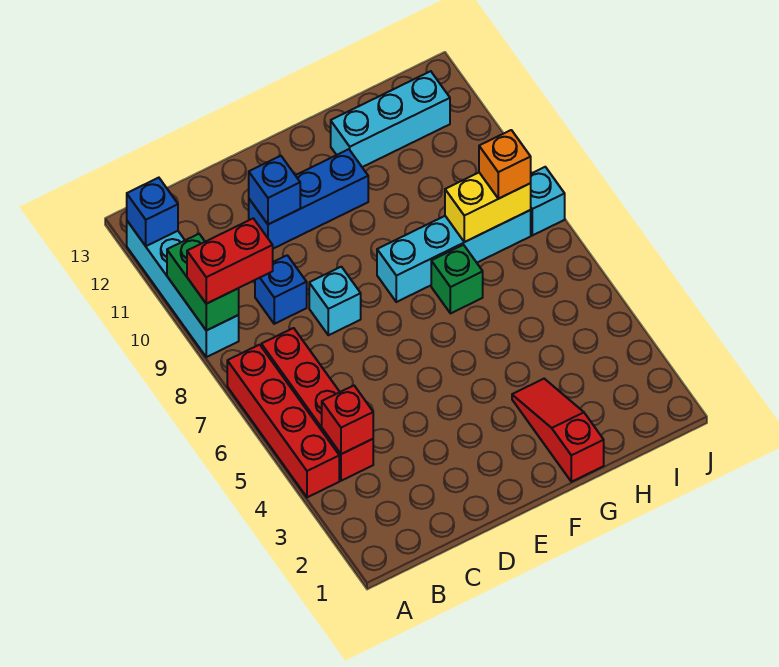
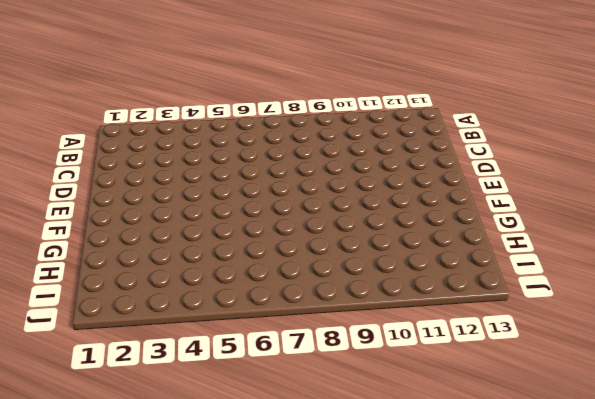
none -> red 1x4 brick [227,345,339,497]
none -> cyan 1x4 brick [127,221,239,357]
none -> red 1x4 brick [261,328,373,481]

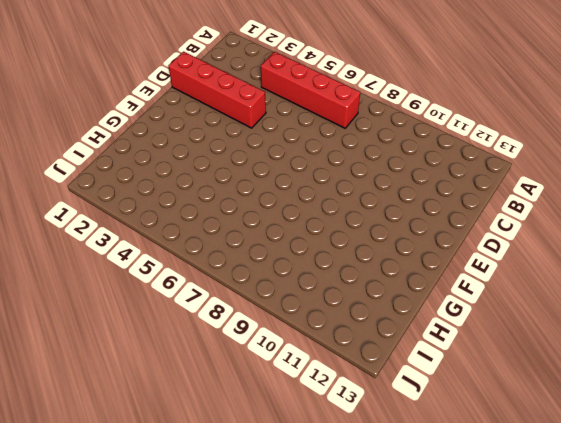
red 1x4 brick [168,52,266,128] -> red 1x4 brick moved to [227,345,339,497]
none -> cyan 1x4 brick [127,221,239,357]
none -> blue 1x1 brick [255,255,307,324]
none -> cyan 1x1 brick [309,267,361,335]

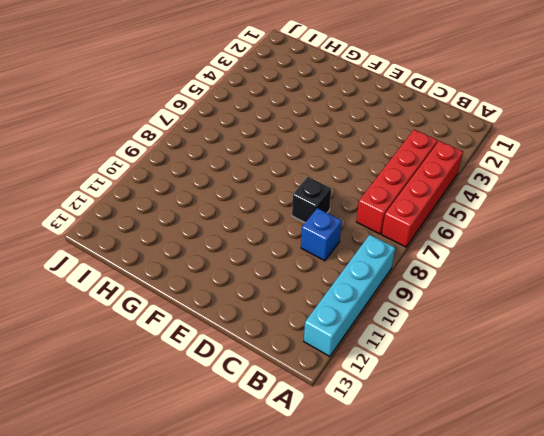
black 1x1 brick [292,177,331,222] -> cyan 1x1 brick [309,267,361,335]
none -> blue 1x3 brick [249,149,368,249]
none -> cyan 1x4 brick [377,210,531,302]
none -> red 1x3 slope [512,379,604,482]

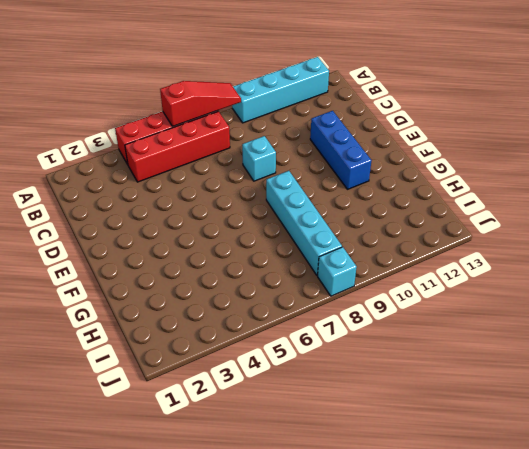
red 1x3 slope [160,81,241,127] -> red 1x3 slope moved to [512,379,604,482]
none -> blue 1x1 brick [255,255,307,324]
none -> green 1x1 brick [431,245,483,313]
none -> cyan 1x3 brick [331,71,450,167]

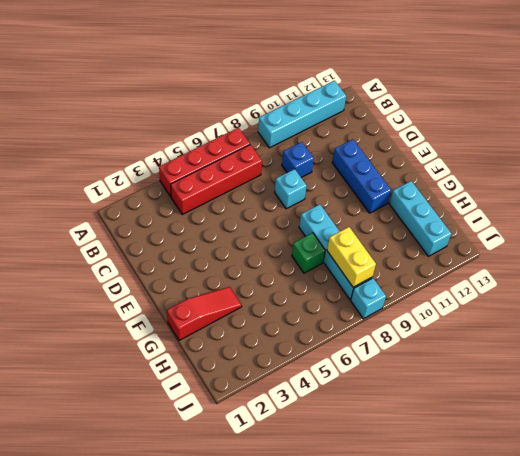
none -> green 1x2 brick [167,234,239,331]
none -> blue 1x1 brick [127,178,178,246]
none -> red 1x1 brick [322,386,373,454]

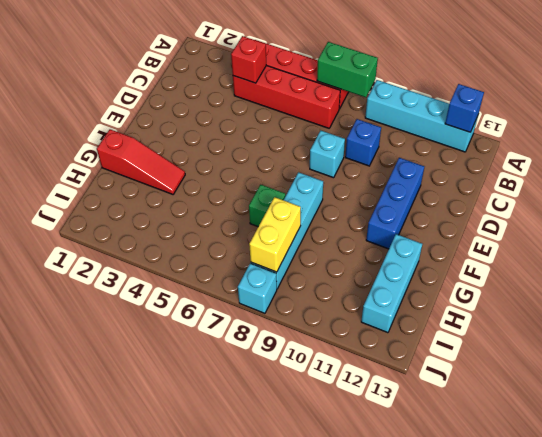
green 1x2 brick [317,42,378,97] -> green 1x2 brick moved to [167,234,239,331]
none -> blue 1x1 brick [249,156,300,224]
none -> red 1x2 brick [187,218,273,304]
none -> orange 1x1 brick [479,130,531,199]

